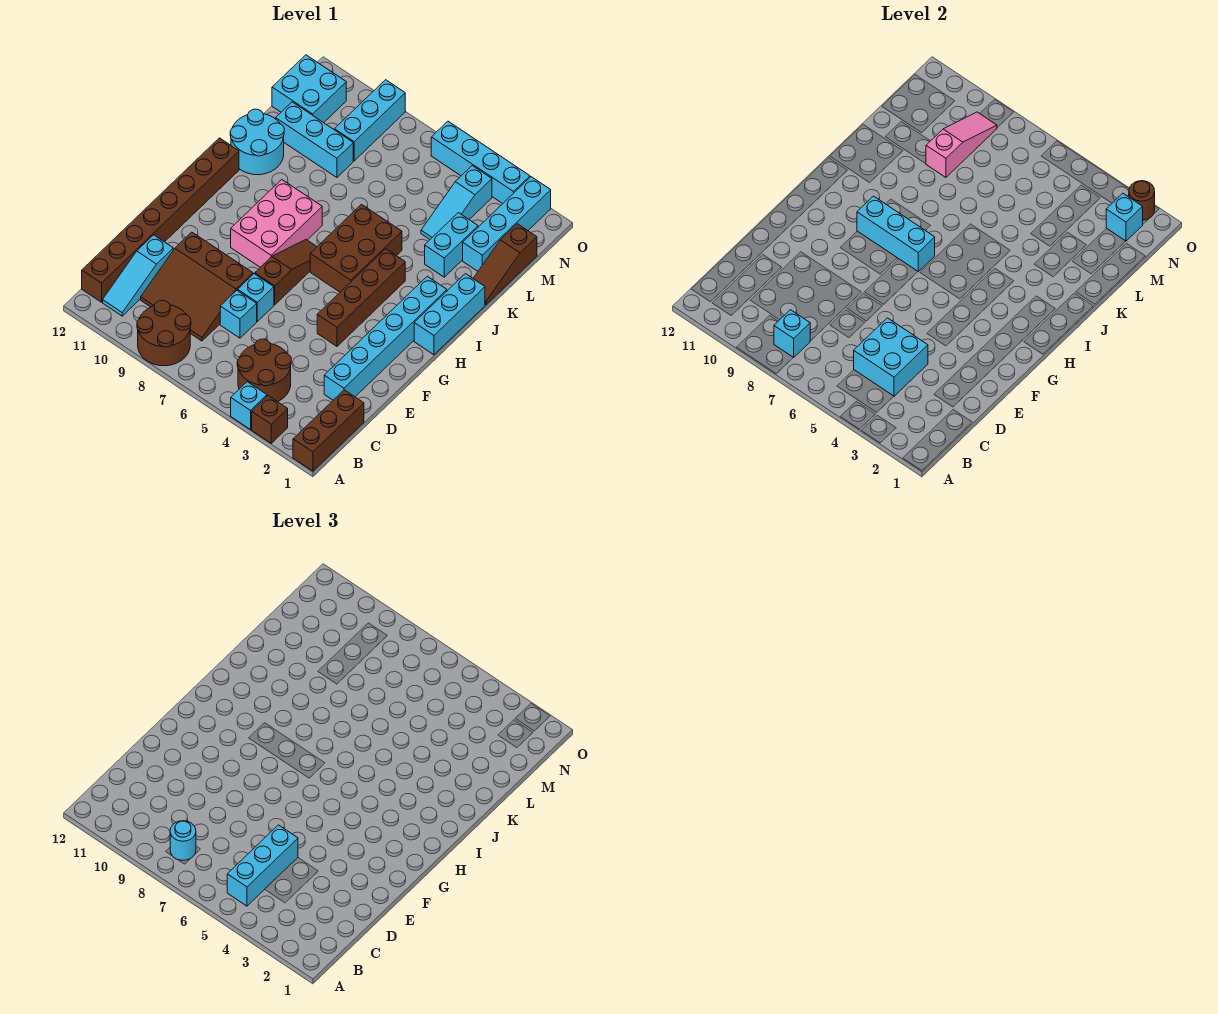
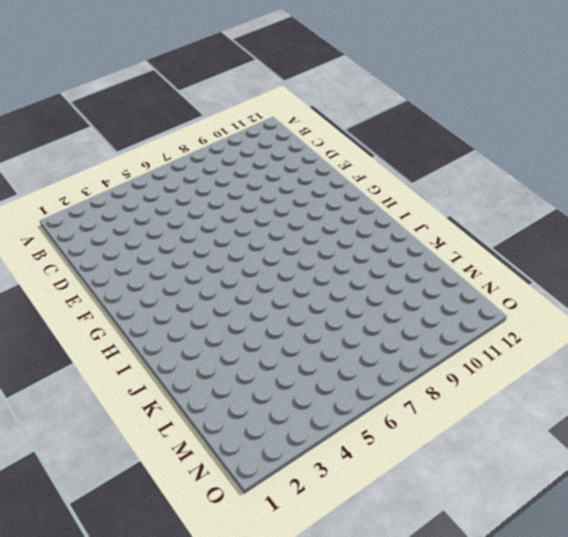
none -> brown 1x3 brick [293,390,364,471]
none -> brown 1x1 brick [252,396,288,443]
none -> cyan 1x1 brick [231,382,267,430]
none -> brown 2x2 round brick [137,300,191,366]

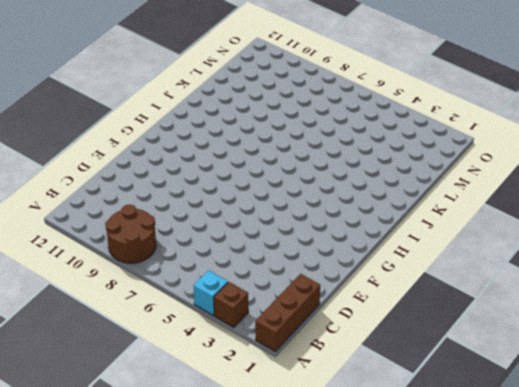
none -> brown 2x2 round brick [237,339,291,402]
none -> cyan 1x3 slope [103,235,173,316]
none -> brown 1x8 brick [82,138,239,302]
none -> brown 3x3 slope [141,232,253,341]

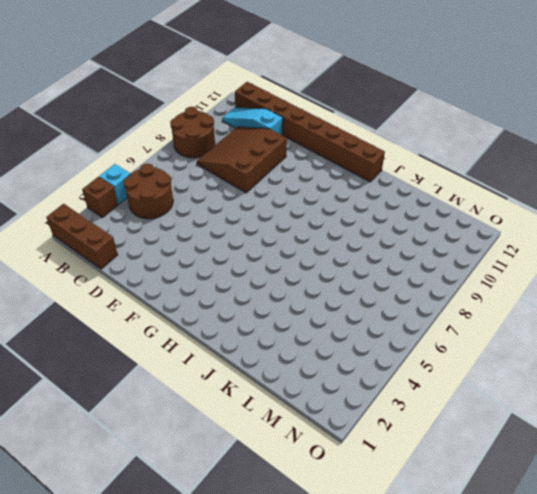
none -> cyan 1x6 brick [324,276,447,400]
none -> cyan 1x1 brick [220,290,257,338]
none -> cyan 1x1 brick [238,274,274,321]
none -> brown 1x4 brick [317,249,405,346]

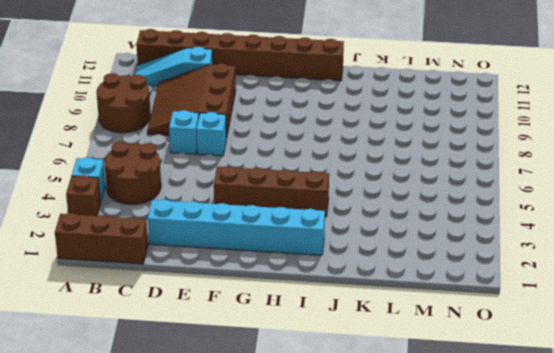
none -> brown 1x3 slope [255,240,317,305]
none -> pink 2x3 brick [231,180,322,267]
none -> cyan 1x3 brick [414,274,485,355]
none -> brown 2x3 brick [310,204,402,292]

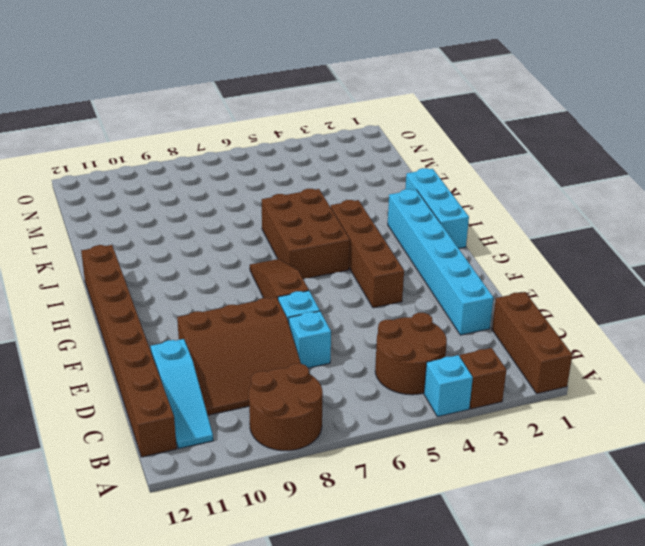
none -> pink 2x3 brick [231,180,322,267]
none -> cyan 2x2 round brick [230,109,284,175]
none -> brown 1x3 slope [473,224,537,305]
none -> cyan 1x2 brick [425,213,478,277]

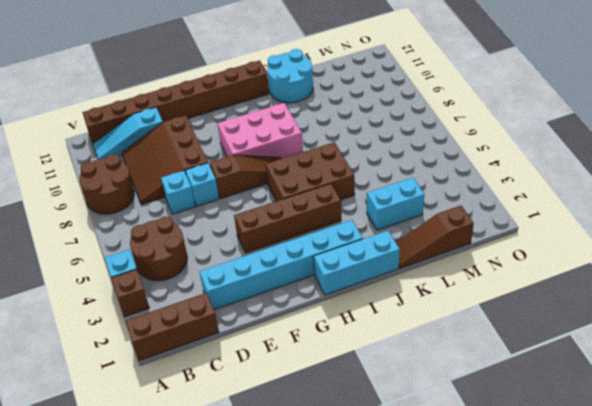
none -> cyan 1x4 brick [463,177,551,271]
none -> cyan 1x3 slope [421,166,492,239]
none -> cyan 1x3 brick [276,102,353,177]
none -> cyan 1x3 brick [334,80,405,161]

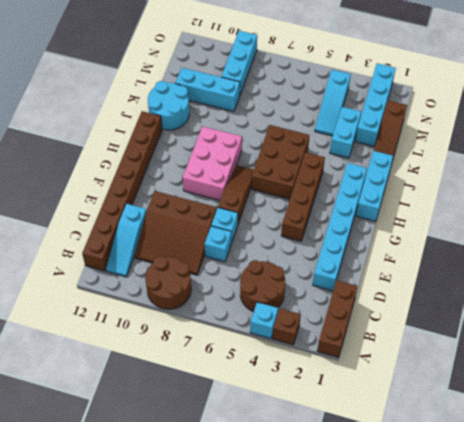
none -> cyan 2x2 brick [272,55,346,123]
none -> cyan 1x4 brick [431,121,530,204]
none -> cyan 1x1 brick [774,310,810,358]
none -> cyan 2x2 brick [854,318,928,396]

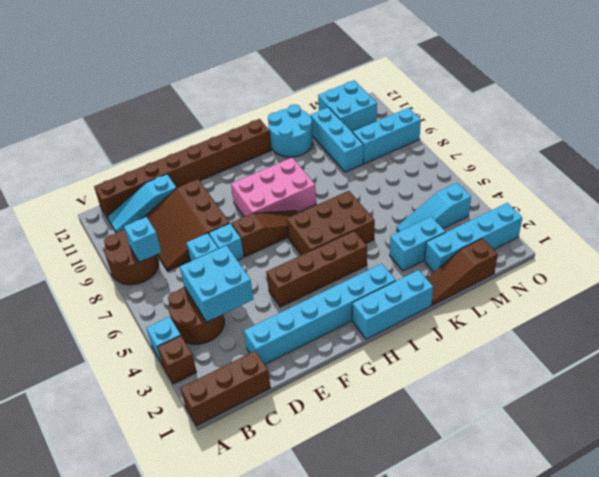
none -> cyan 1x4 brick [431,121,530,204]
none -> cyan 1x3 brick [857,196,935,271]
none -> pink 1x3 slope [926,112,997,177]
none -> cyan 1x1 brick [1106,193,1143,241]

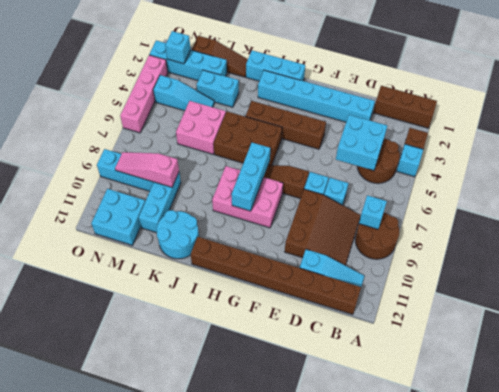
pink 2x2 brick [176,101,226,154] -> none
pink 1x4 brick [120,55,168,133] -> cyan 1x4 brick [431,121,530,204]
none -> brown 1x1 round brick [1129,181,1155,220]
none -> cyan 1x3 brick [227,825,298,906]
none -> cyan 1x1 round brick [170,821,196,860]

